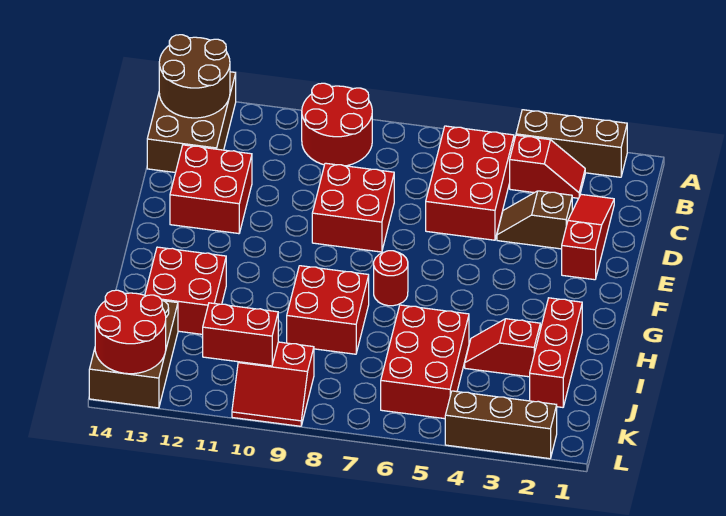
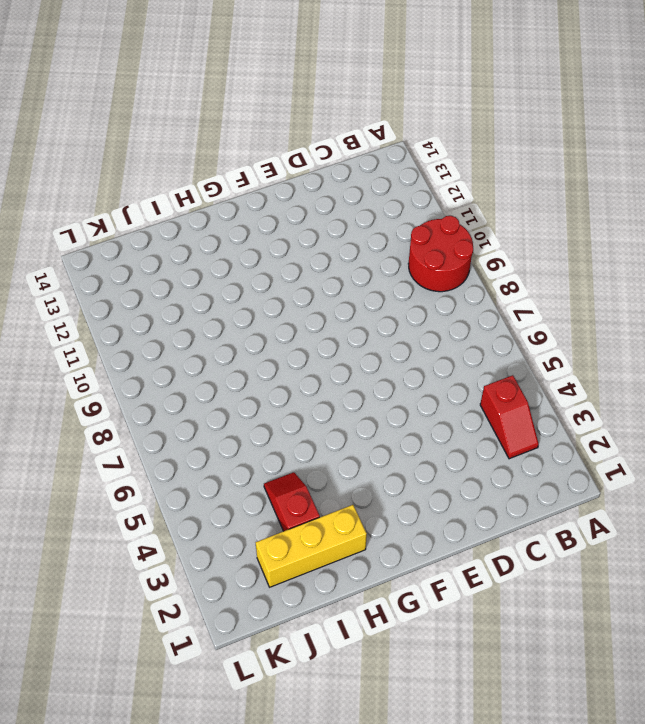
yellow 1x3 brick [256,505,367,587] -> red 1x3 brick [530,298,582,407]
none -> brown 1x3 brick [516,110,627,177]
none -> brown 2x3 brick [147,72,236,173]
none -> red 2x3 brick [426,126,514,240]

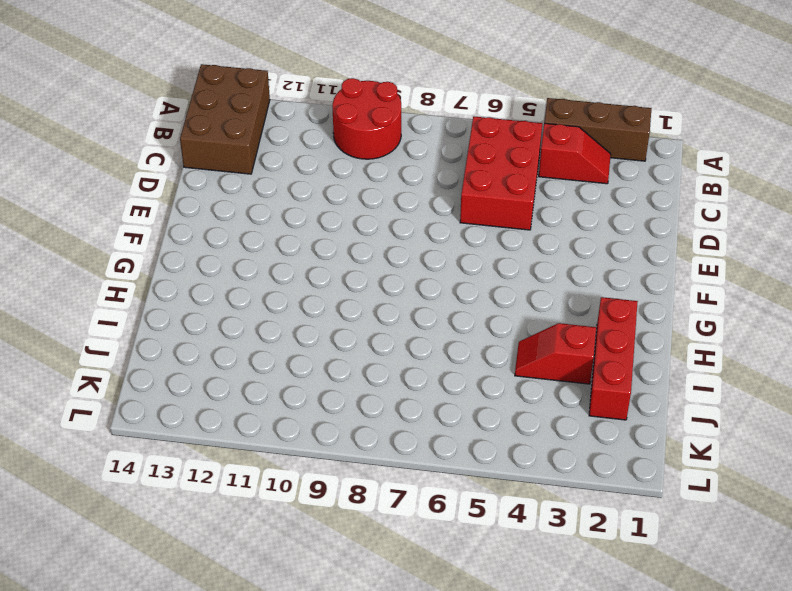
none -> red 1x3 slope [562,194,614,280]
none -> brown 1x2 slope [497,191,572,249]
none -> red 2x2 brick [312,163,394,252]

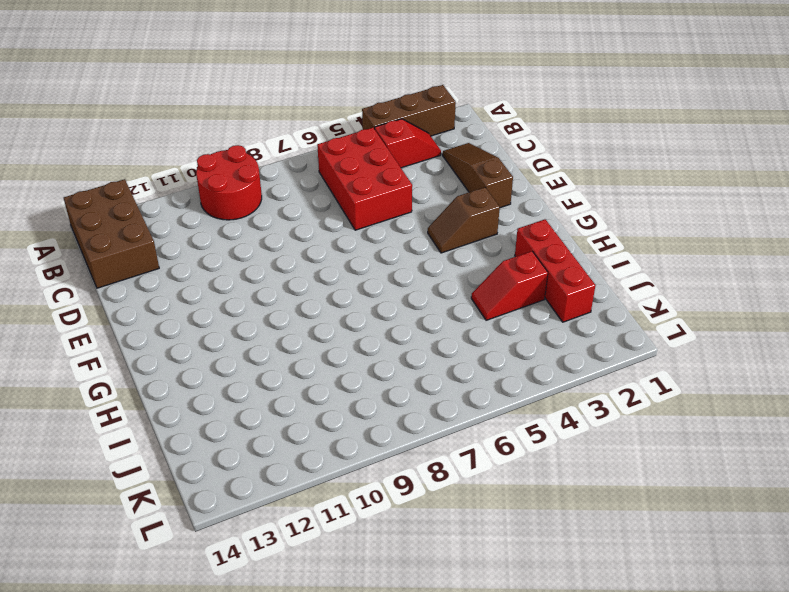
brown 1x3 slope [443,143,513,208] -> red 1x3 slope [562,194,614,280]
brown 1x2 slope [428,187,500,253] -> brown 1x2 slope moved to [497,191,572,249]
none -> red 2x2 brick [312,163,394,252]
none -> red 2x2 brick [170,145,252,234]
none -> red 1x1 round brick [374,251,408,306]

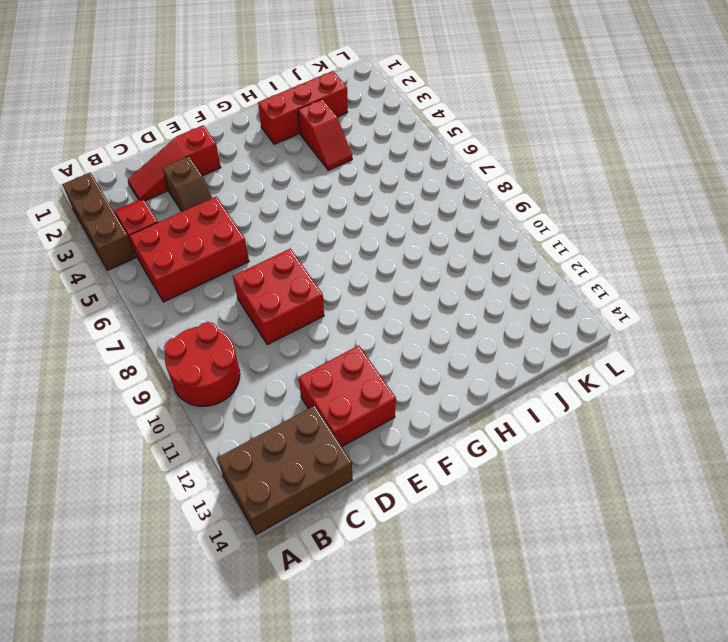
none -> red 1x1 round brick [374,251,408,306]
none -> red 2x2 brick [287,266,369,354]
none -> red 2x2 brick [145,247,226,334]

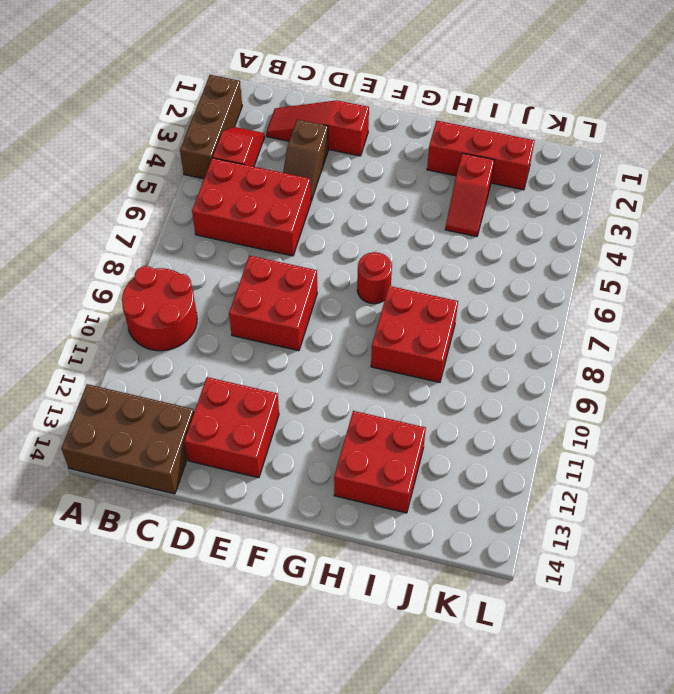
none -> red 2x3 brick [381,305,469,419]
none -> brown 2x3 brick [89,301,178,408]
none -> red 2x2 slope [232,342,314,426]

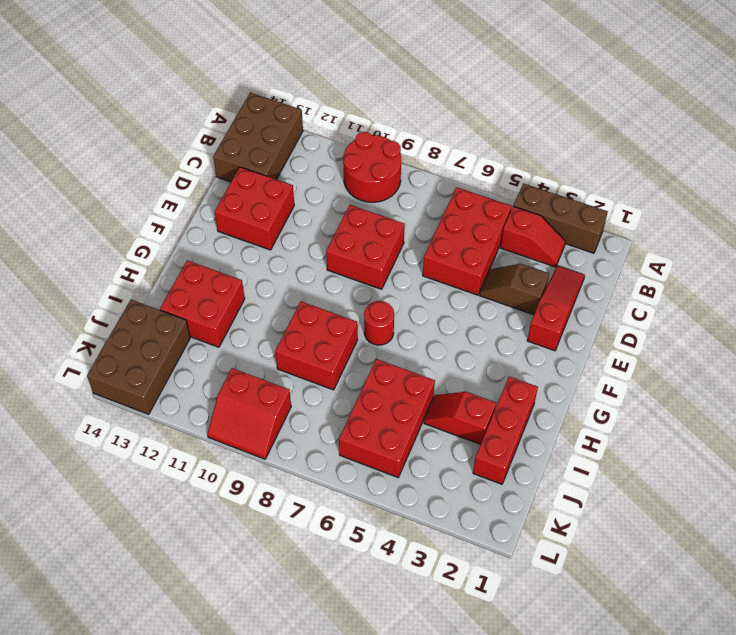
none -> brown 1x3 brick [445,391,557,459]
none -> brown 2x2 round brick [159,35,230,118]
none -> red 1x2 brick [203,303,278,366]

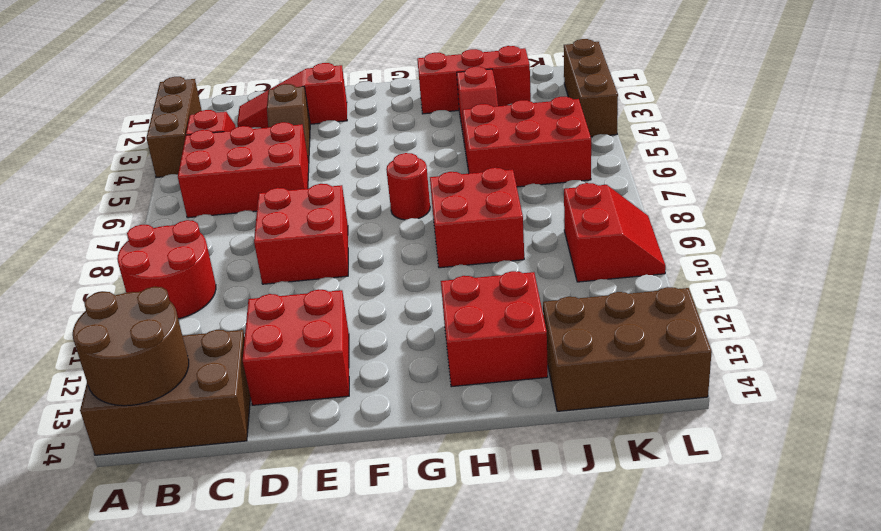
none -> red 1x2 brick [203,303,278,366]
none -> red 2x2 round brick [95,290,166,374]

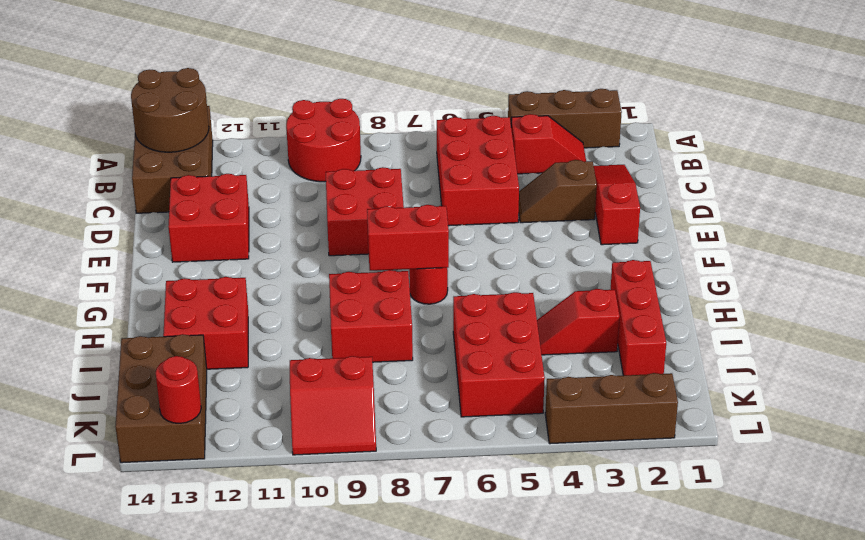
red 1x2 brick [367,205,449,271] -> red 1x2 brick moved to [203,303,278,366]
red 1x1 round brick [156,356,201,423] -> red 2x2 round brick [95,290,166,374]

